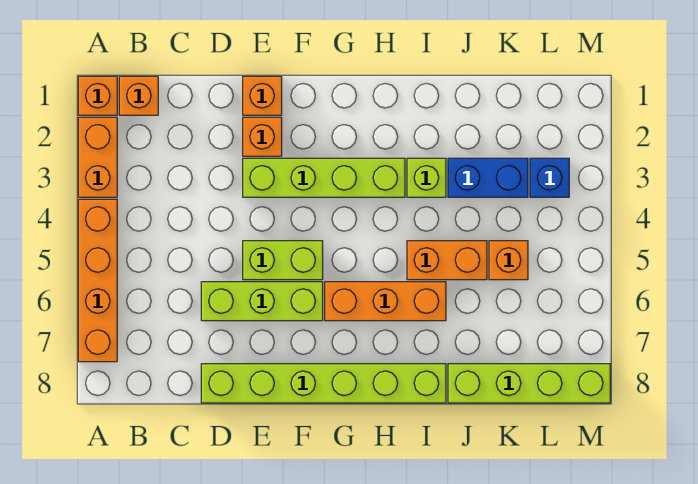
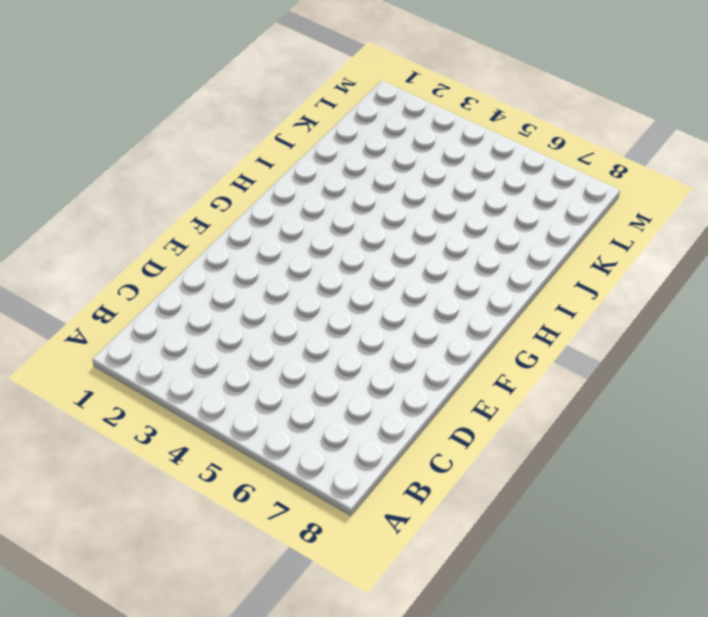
none -> orange 1x1 brick [78,76,117,115]
none -> orange 1x2 brick [78,117,117,197]
none -> orange 1x4 brick [78,199,117,362]

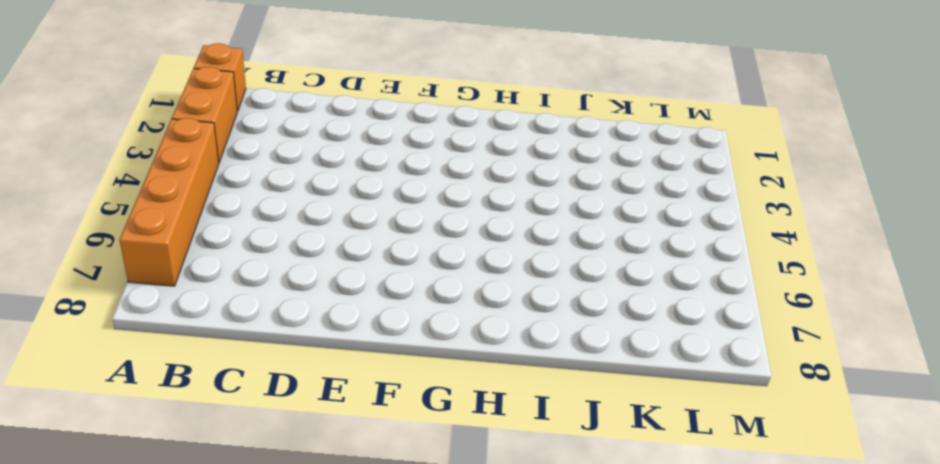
none -> orange 1x1 brick [119,76,158,115]
none -> lime 1x3 brick [201,282,323,321]
none -> lime 1x6 brick [201,364,446,403]

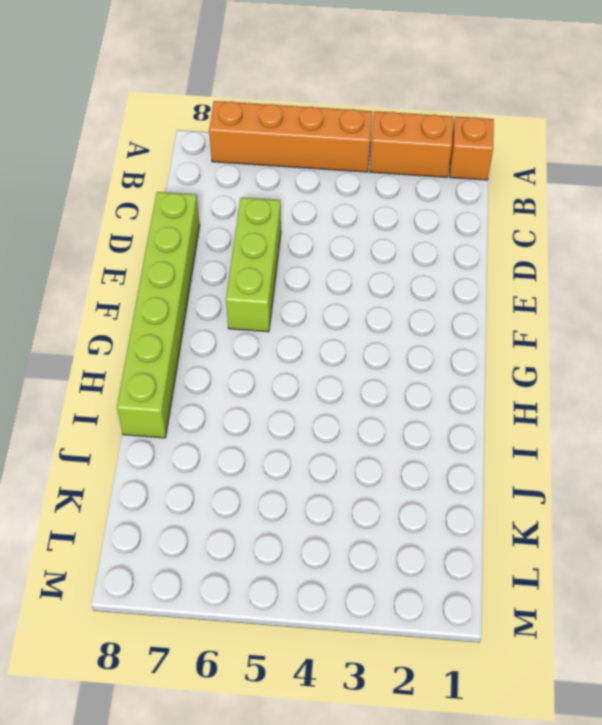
none -> orange 1x1 brick [119,76,158,115]
none -> orange 1x1 brick [243,76,282,115]
none -> orange 1x1 brick [243,117,282,156]

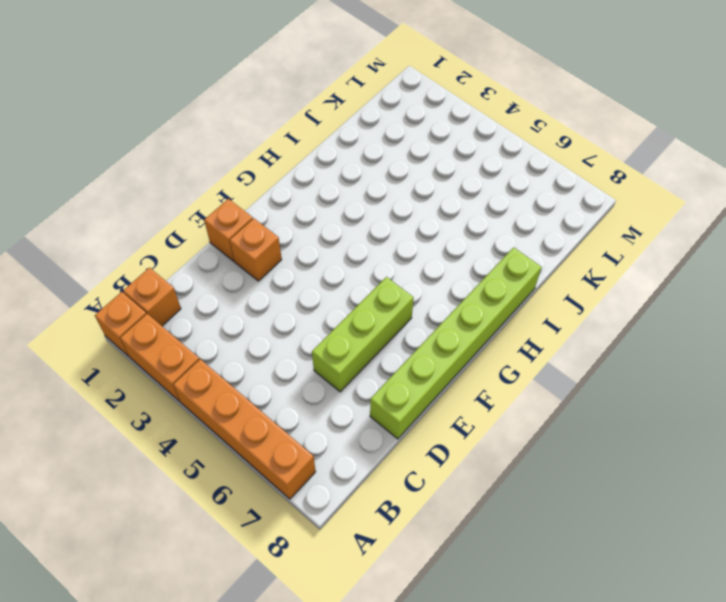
none -> lime 1x4 brick [243,158,405,197]
none -> lime 1x2 brick [243,241,323,280]
none -> orange 1x3 brick [325,282,446,321]

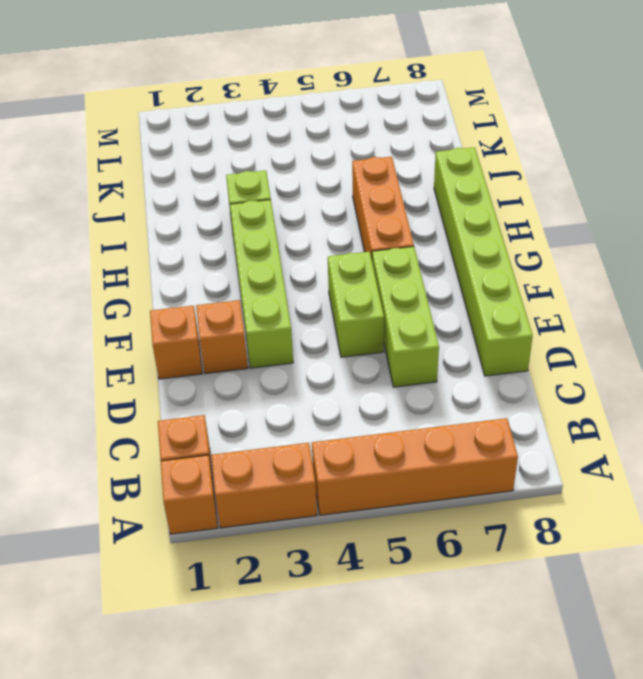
none -> orange 1x2 brick [407,241,487,280]
none -> blue 1x2 brick [448,158,528,197]
none -> lime 1x4 brick [448,364,610,403]

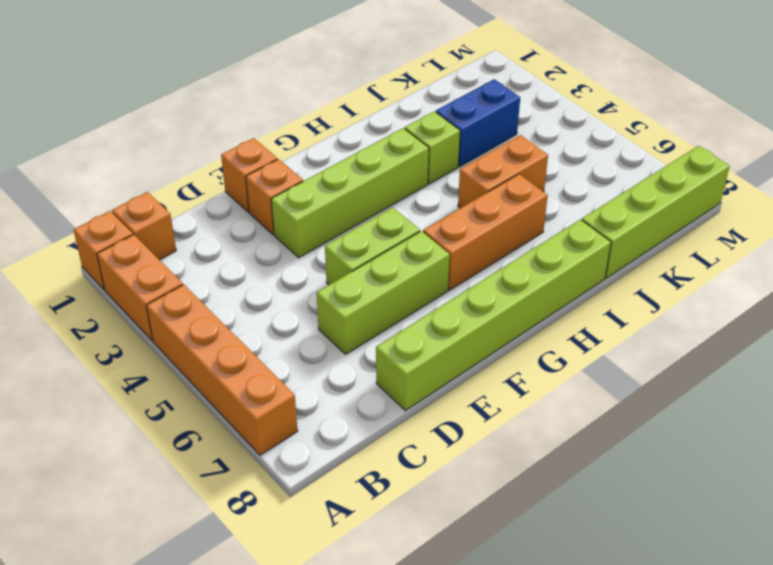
none -> orange 1x1 brick [489,241,528,280]
none -> blue 1x1 brick [530,158,569,197]

